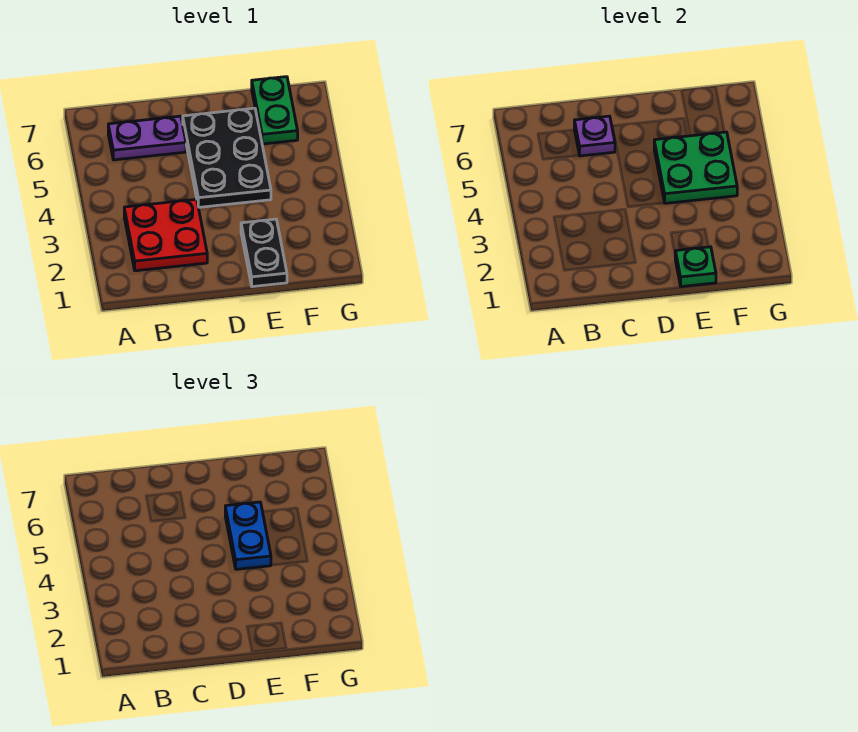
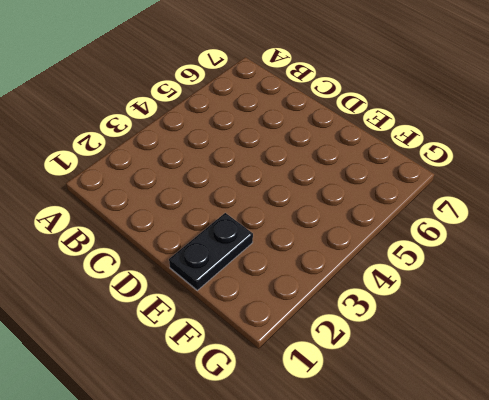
none -> red 2x2 plate [124,199,207,271]
none -> purple 1x2 plate [108,116,186,160]

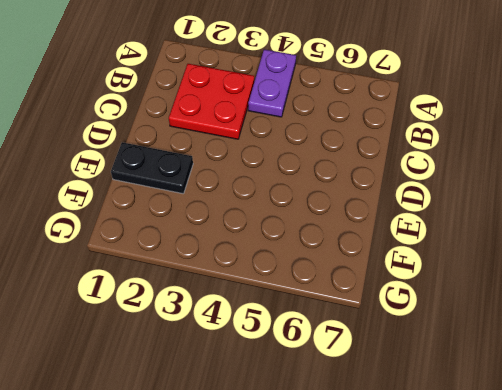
purple 1x2 plate [248,49,296,117] -> purple 1x2 plate moved to [108,116,186,160]
none -> black 2x3 plate [183,108,271,207]
none -> green 1x2 plate [252,77,298,144]

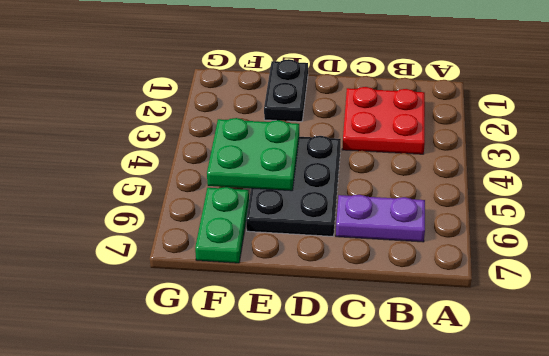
none -> purple 1x1 plate [574,116,615,156]
none -> green 1x1 plate [675,247,716,287]

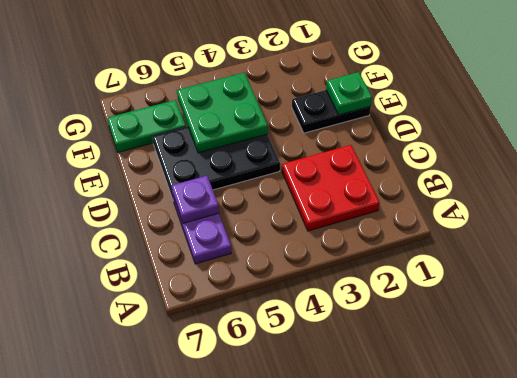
none -> blue 1x2 plate [225,502,271,569]

